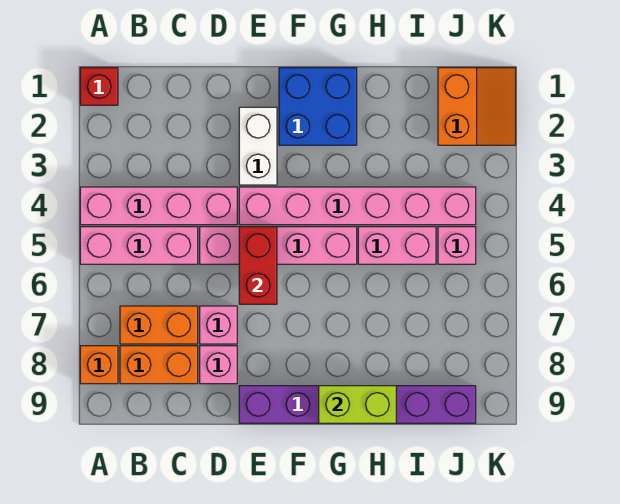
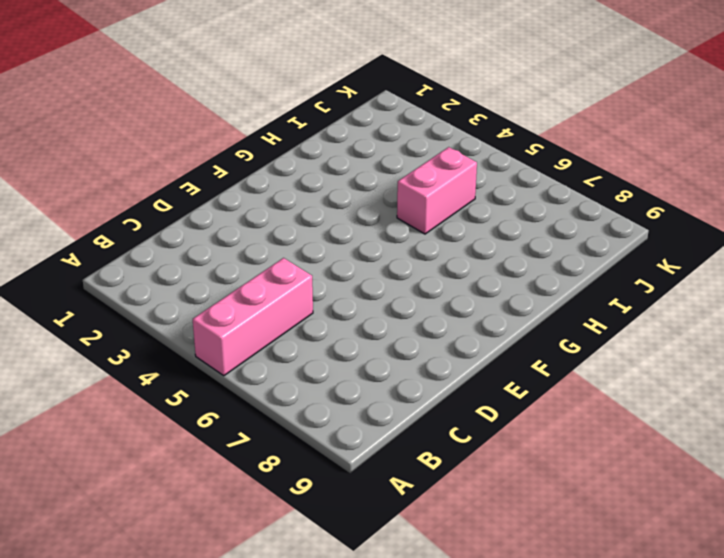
none -> red 1x1 brick [80,68,118,105]
none -> pink 1x4 brick [80,187,237,225]
none -> orange 1x1 brick [80,346,118,384]

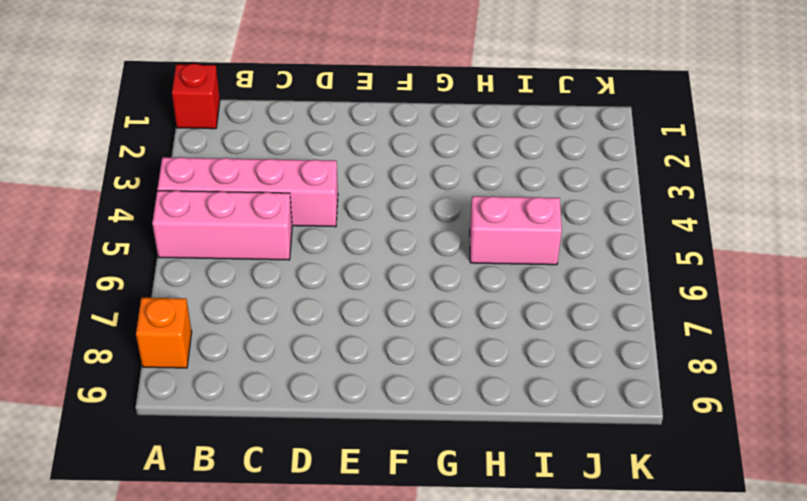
none -> orange 1x2 brick [120,306,198,344]
none -> orange 1x2 brick [120,346,198,384]
none -> pink 1x4 brick [200,227,357,264]

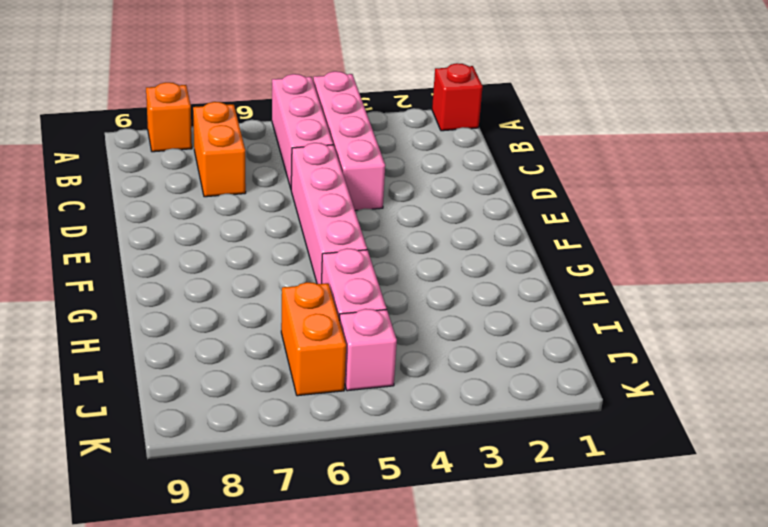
orange 1x2 brick [281,282,346,396] -> orange 1x2 brick moved to [120,346,198,384]
none -> pink 1x1 brick [200,306,237,344]
none -> pink 1x1 brick [200,346,237,384]
none -> white 1x2 brick [239,107,277,185]

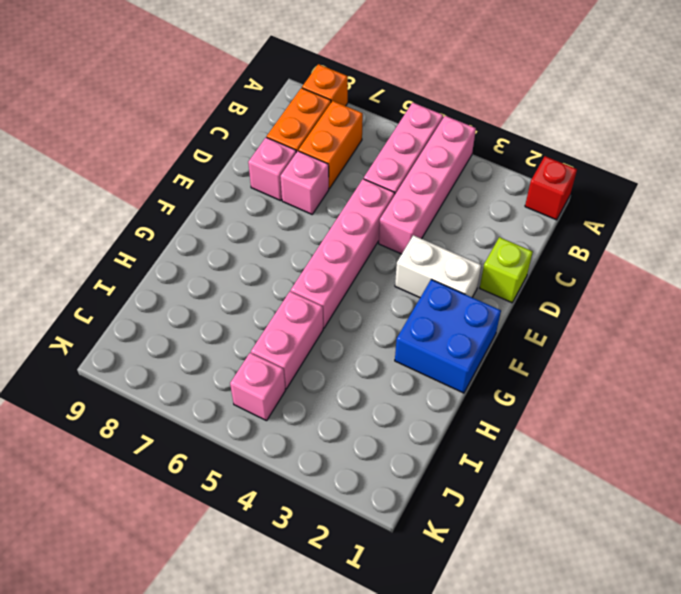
lime 1x1 brick [480,237,533,303] -> none
none -> pink 1x6 brick [239,187,476,225]
none -> purple 1x6 brick [239,386,476,423]
none -> orange 2x2 slope [438,68,516,145]

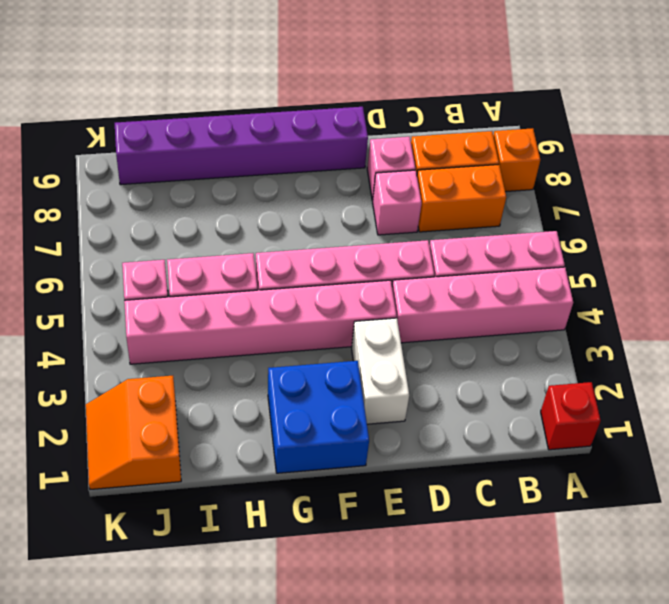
none -> red 1x2 brick [239,227,277,304]
none -> lime 1x2 brick [319,386,396,423]

